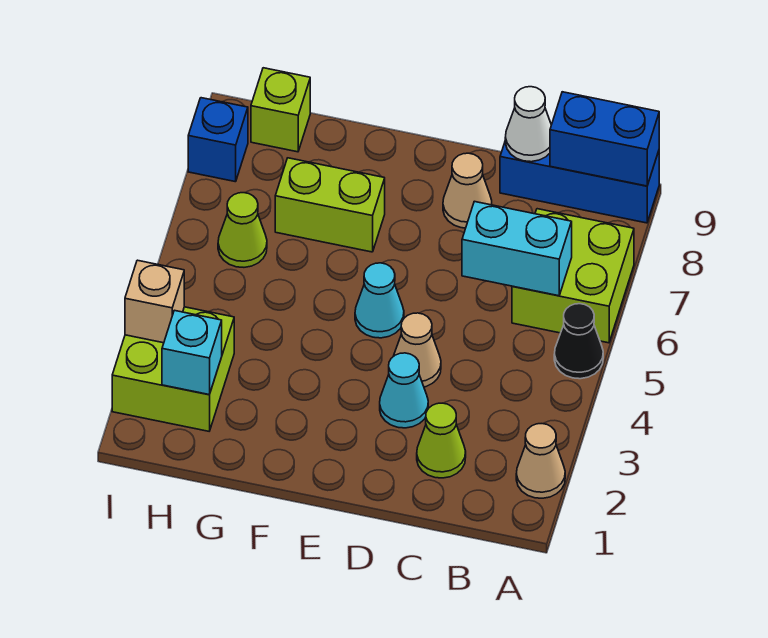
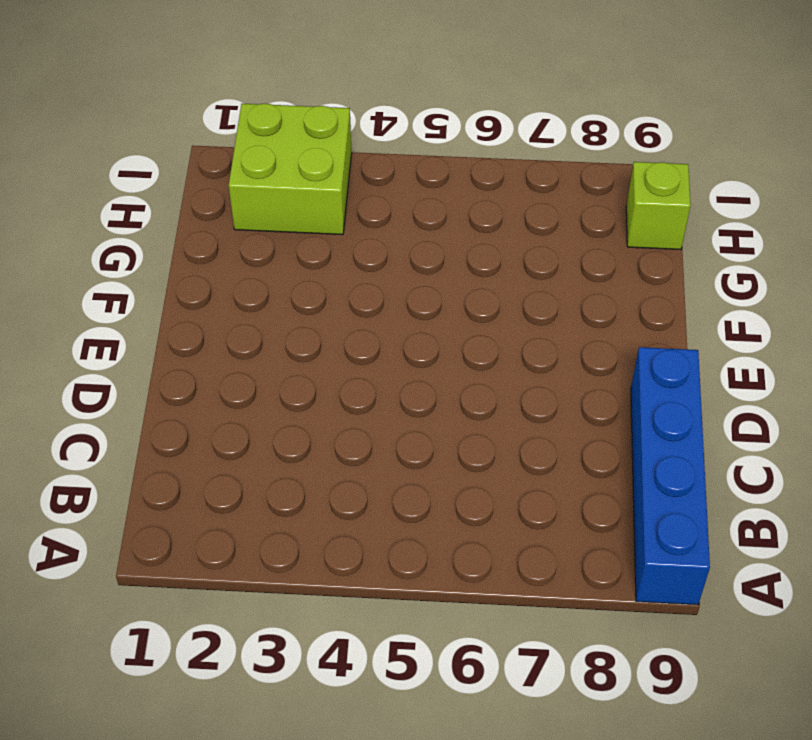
blue 1x4 brick [631,347,710,605] -> blue 1x3 brick [500,143,659,223]
none -> tan 1x1 cone [516,424,565,498]
none -> black 1x1 cone [554,304,603,379]
none -> lime 2x2 brick [512,209,634,343]

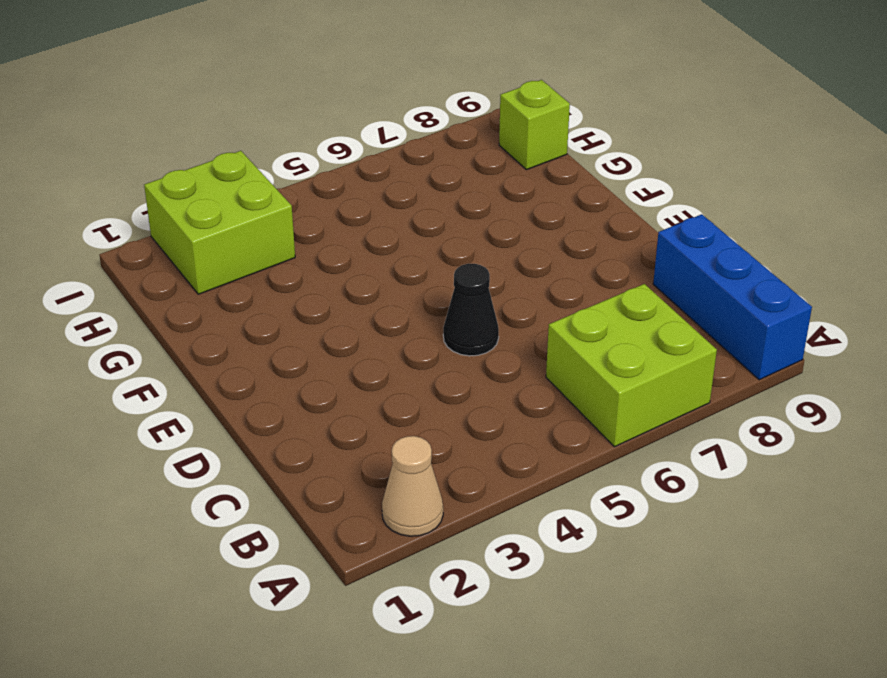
black 1x1 cone [443,264,499,356] -> black 1x1 cone moved to [554,304,603,379]
none -> lime 1x1 cone [417,403,466,478]
none -> cyan 1x1 cone [380,353,428,428]
none -> tan 1x1 cone [394,313,441,387]

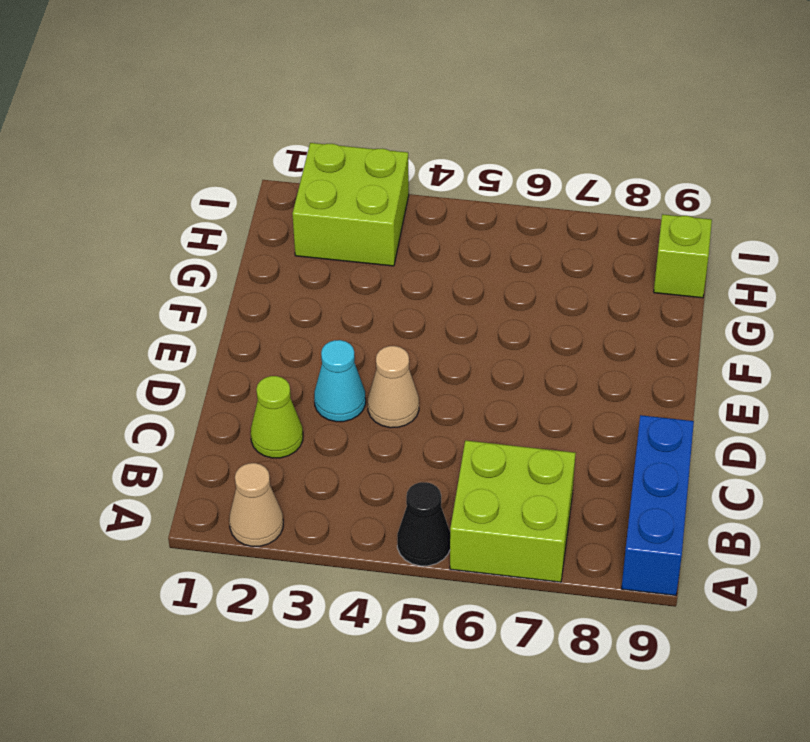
none -> tan 1x1 cone [443,153,492,228]
none -> cyan 1x1 cone [355,263,404,338]
none -> lime 1x2 brick [275,158,385,252]

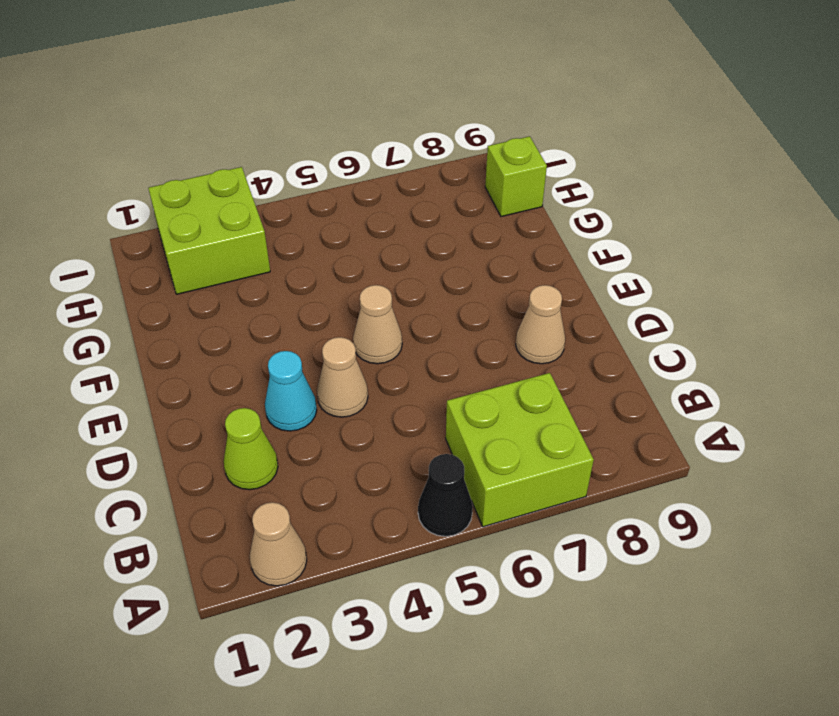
tan 1x1 cone [353,285,402,364] -> cyan 1x1 cone [355,263,404,338]
none -> blue 1x3 brick [500,143,659,223]
none -> lime 1x2 brick [275,158,385,252]
none -> lime 1x1 cone [218,193,267,267]

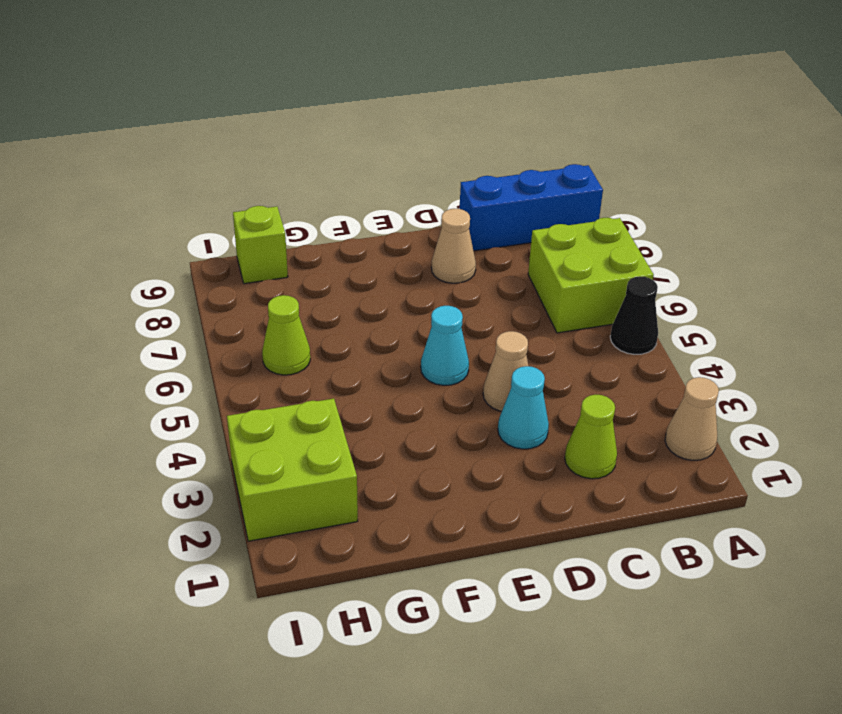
none -> lime 1x2 brick [275,158,385,252]
none -> blue 1x1 brick [188,98,248,182]
none -> blue 1x2 brick [550,92,659,186]

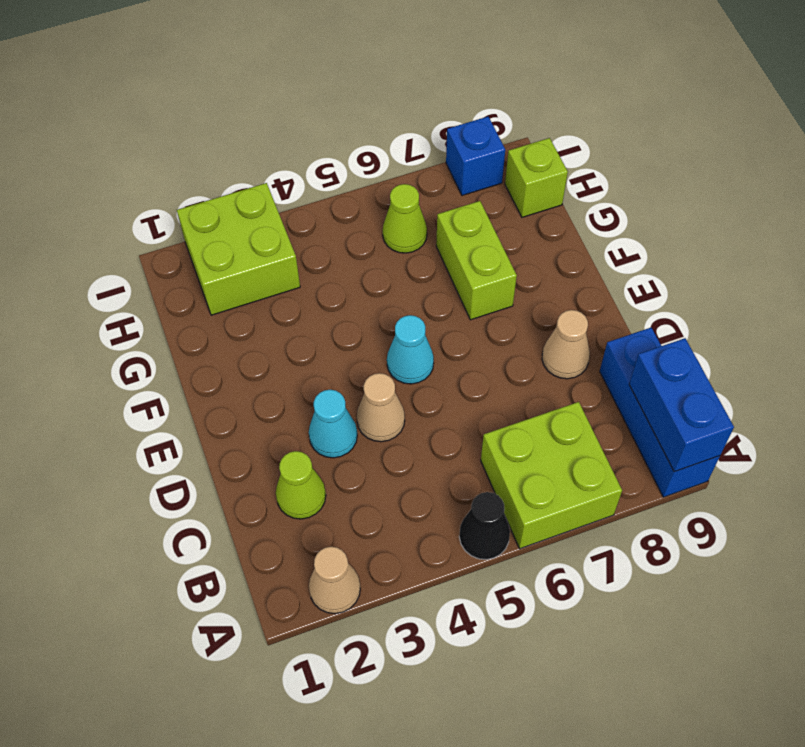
none -> cyan 1x2 brick [462,201,572,296]
none -> white 1x1 cone [505,87,551,162]
none -> cyan 1x1 brick [162,310,222,395]

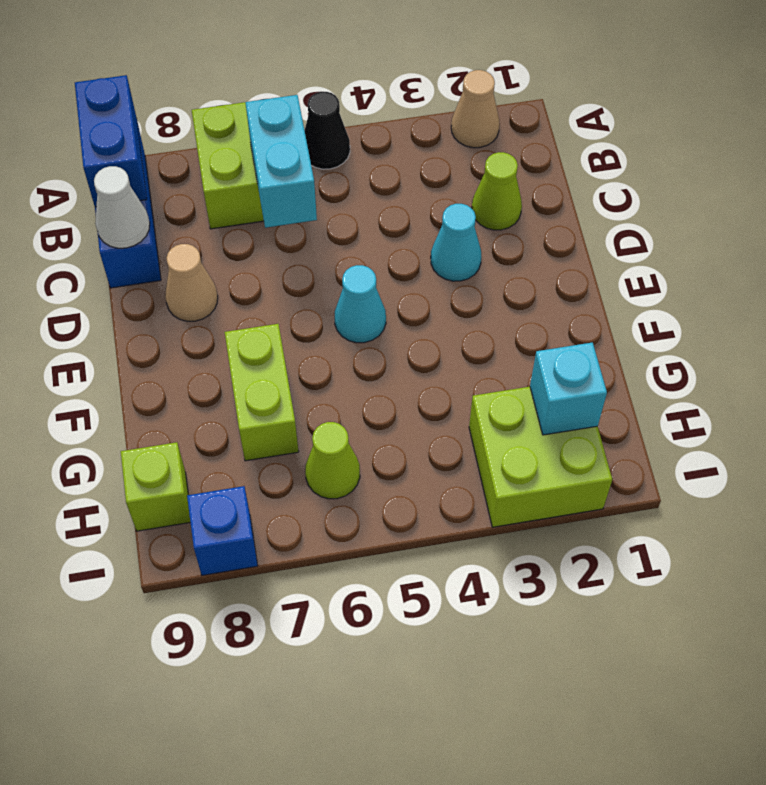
none -> tan 1x1 cone [394,313,441,387]
none -> tan 1x1 brick [125,260,184,343]

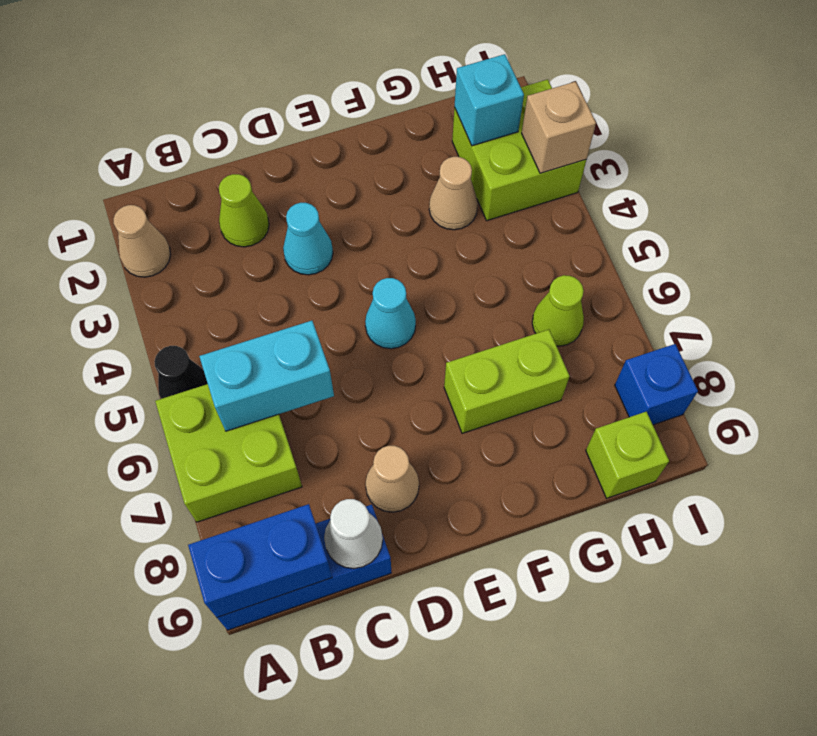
tan 1x1 cone [429,157,478,230] -> tan 1x1 cone moved to [394,313,441,387]

